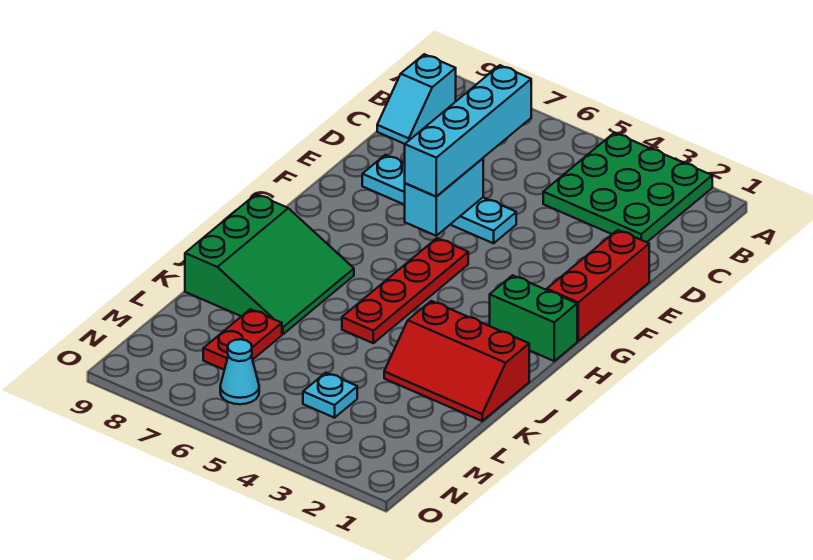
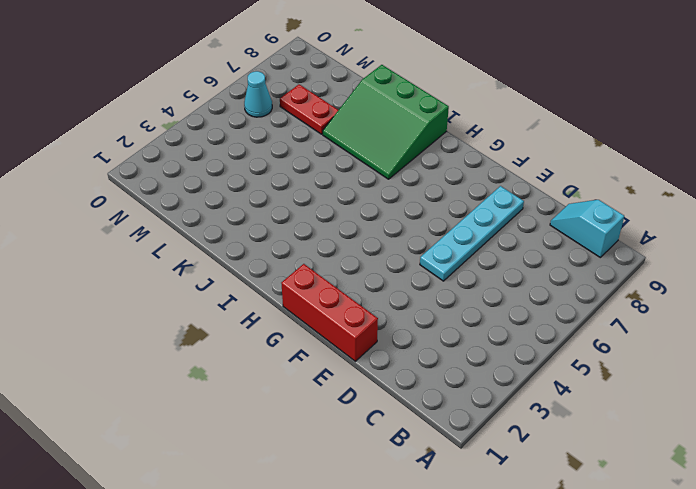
none -> green 3x3 plate [543,133,712,242]
none -> red 1x4 plate [342,238,468,343]
none -> green 1x2 brick [490,275,577,361]

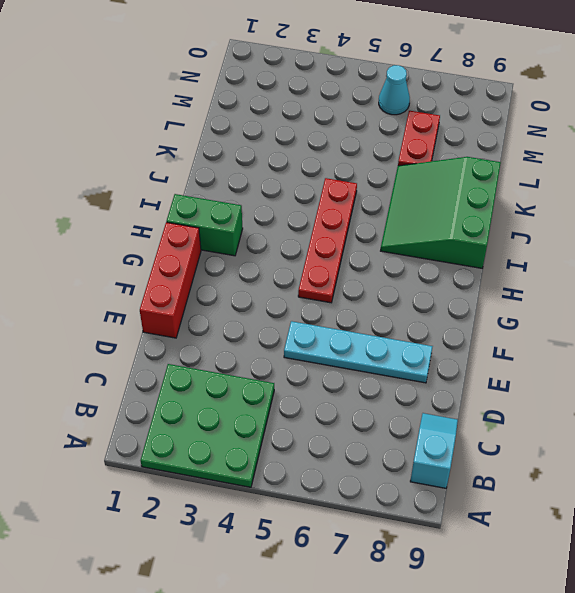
none -> red 2x3 slope [384,301,529,421]
none -> cyan 1x1 plate [303,373,357,418]
none -> cyan 1x2 brick [405,158,483,236]

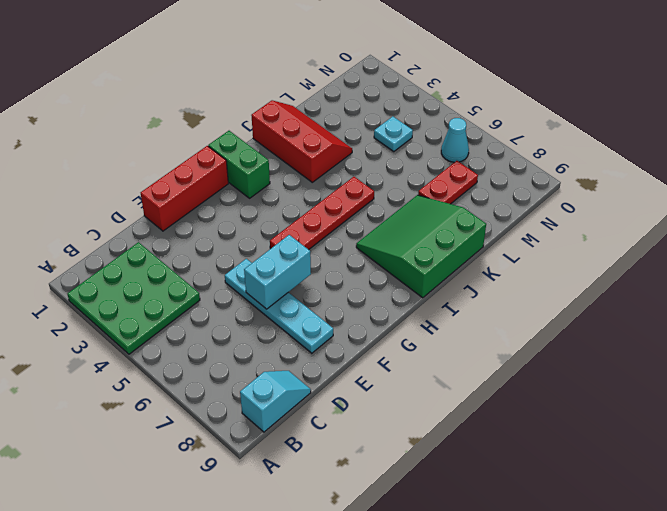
none -> cyan 1x4 brick [405,65,531,197]

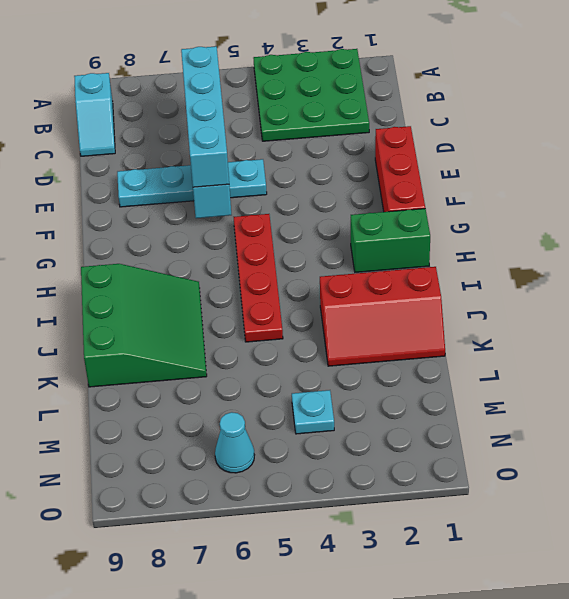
none -> red 1x2 plate [203,309,282,370]

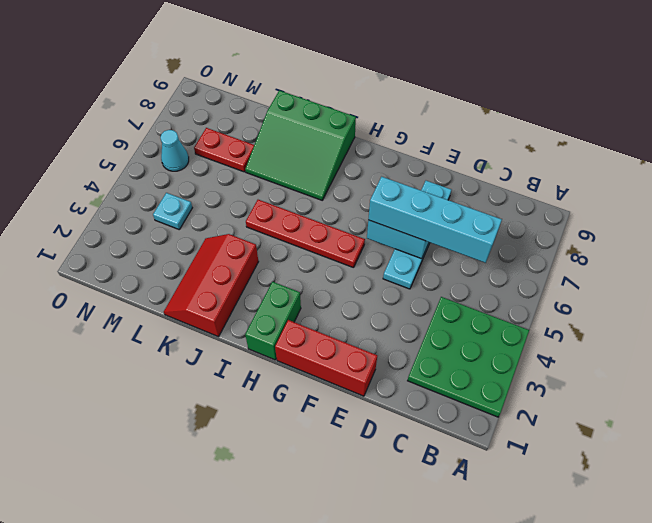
none -> cyan 1x2 slope [377,54,456,144]

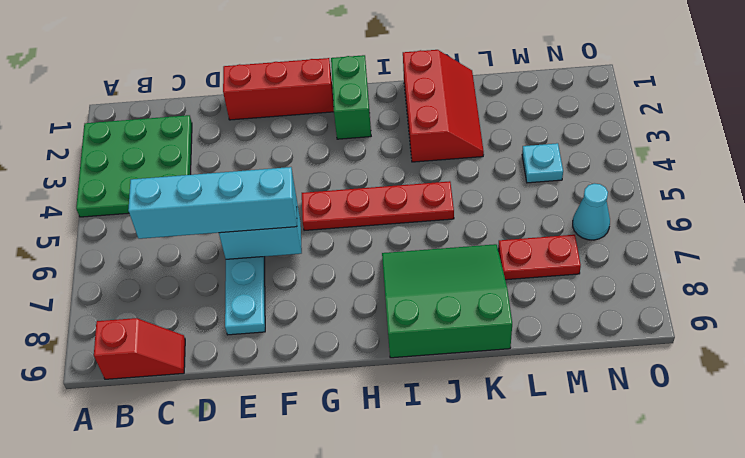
red 1x2 slope [94,318,185,379] -> cyan 1x2 slope [377,54,456,144]

